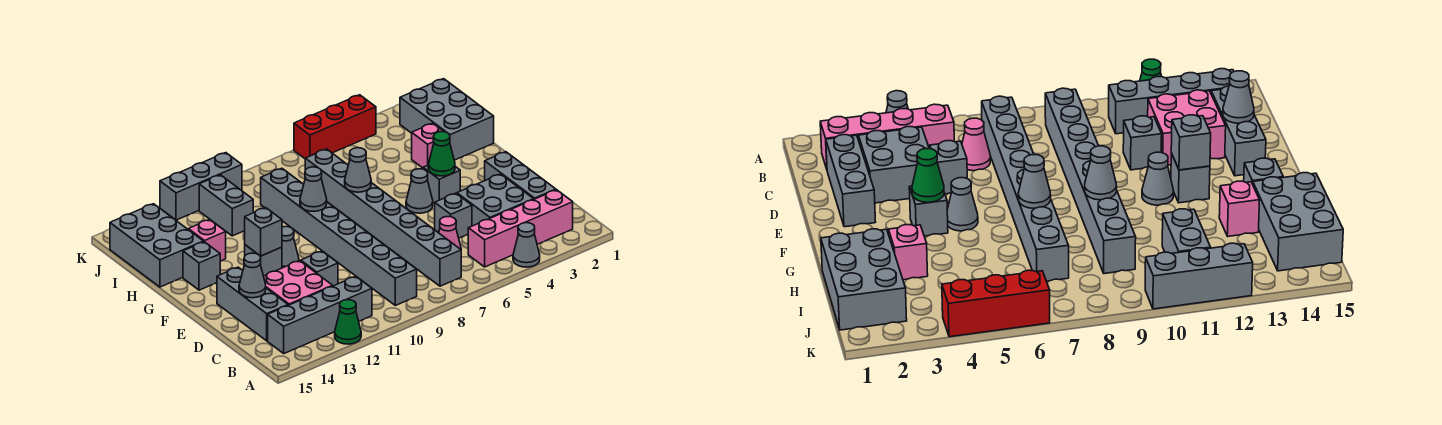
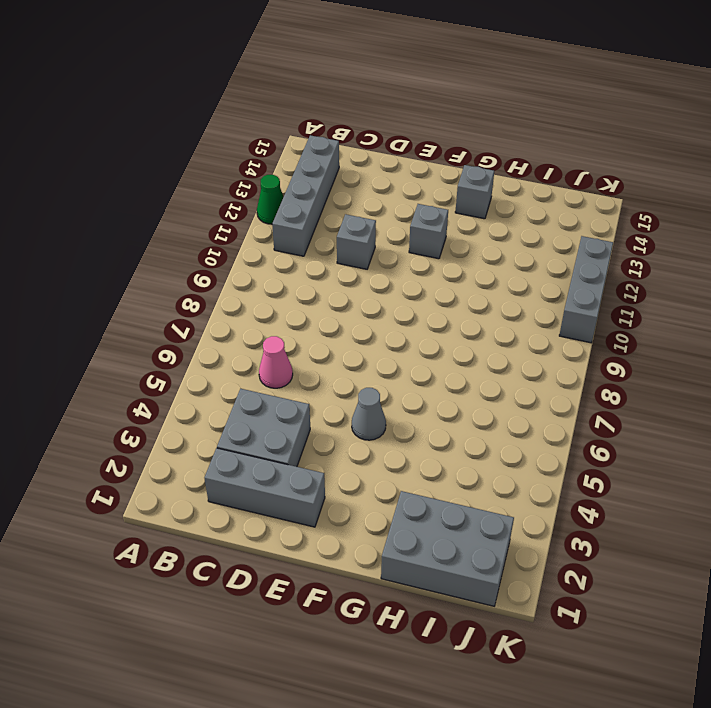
none -> grey 1x1 cone [513,223,540,267]
none -> pink 1x4 brick [468,190,573,267]
none -> grey 1x8 brick [305,149,461,286]
none -> grey 1x8 brick [261,168,417,305]

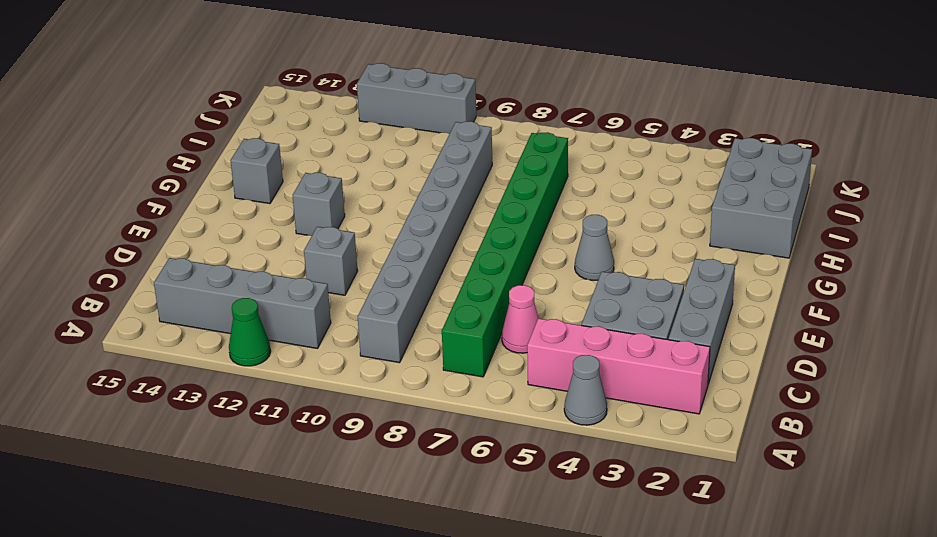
green 1x8 brick [442,132,568,377] -> grey 1x8 brick [305,149,461,286]
none -> pink 2x2 brick [264,261,332,305]
none -> grey 1x3 brick [217,267,288,341]
none -> grey 1x1 brick [435,193,472,238]
none -> grey 1x1 brick [423,165,460,203]

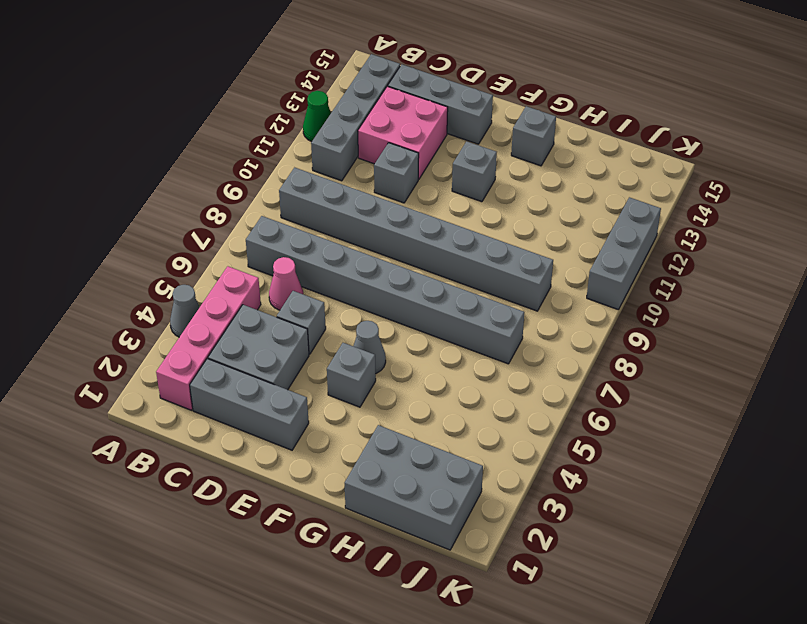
none -> grey 1x1 cone [282,227,299,268]
none -> pink 1x1 brick [412,123,444,168]
none -> pink 1x1 brick [188,219,226,261]
none -> grey 2x3 brick [110,204,203,287]

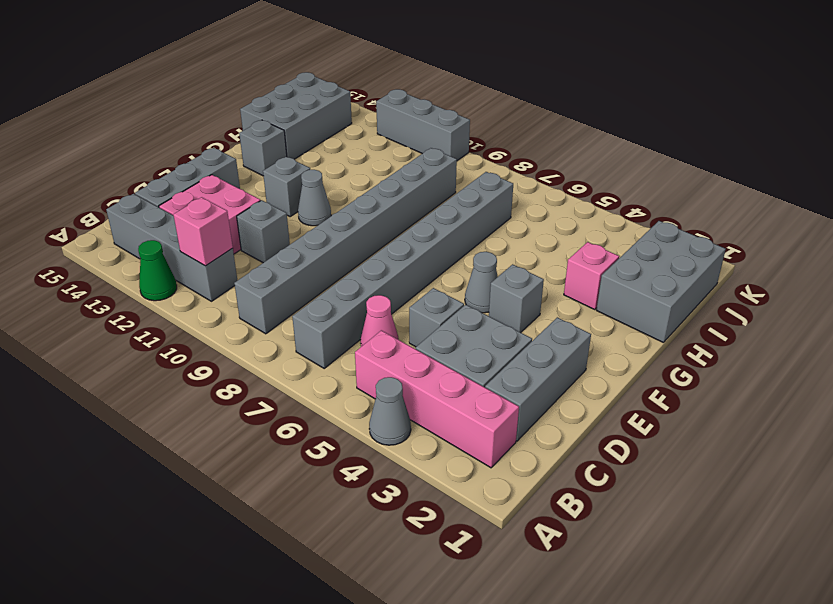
pink 1x1 brick [173,197,233,266] -> pink 1x1 brick moved to [188,219,226,261]
none -> grey 1x2 brick [199,175,253,236]
none -> red 1x3 brick [294,95,376,158]
none -> grey 1x1 cone [239,253,266,298]
none -> green 1x1 cone [428,132,455,176]

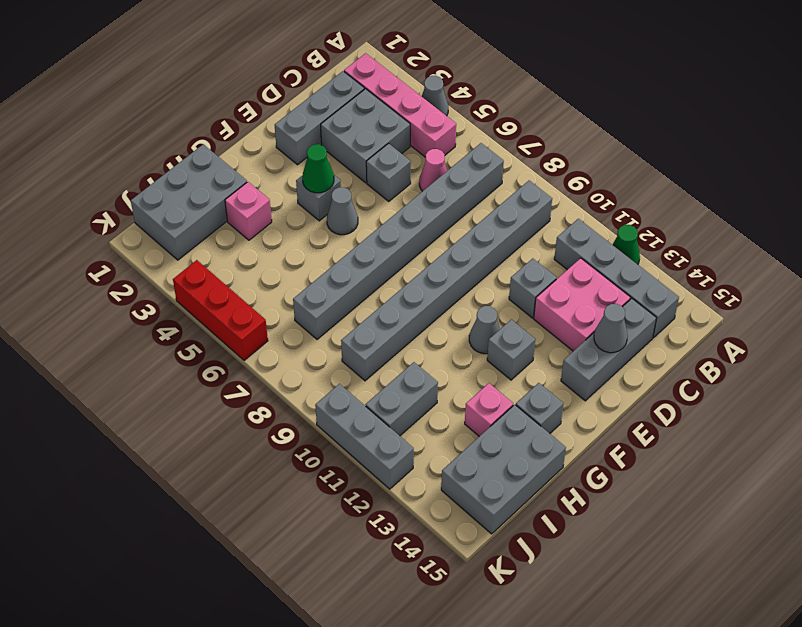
none -> grey 1x1 brick [245,208,282,256]
none -> grey 1x1 cone [345,148,371,192]
none -> grey 1x1 cone [300,167,327,211]

